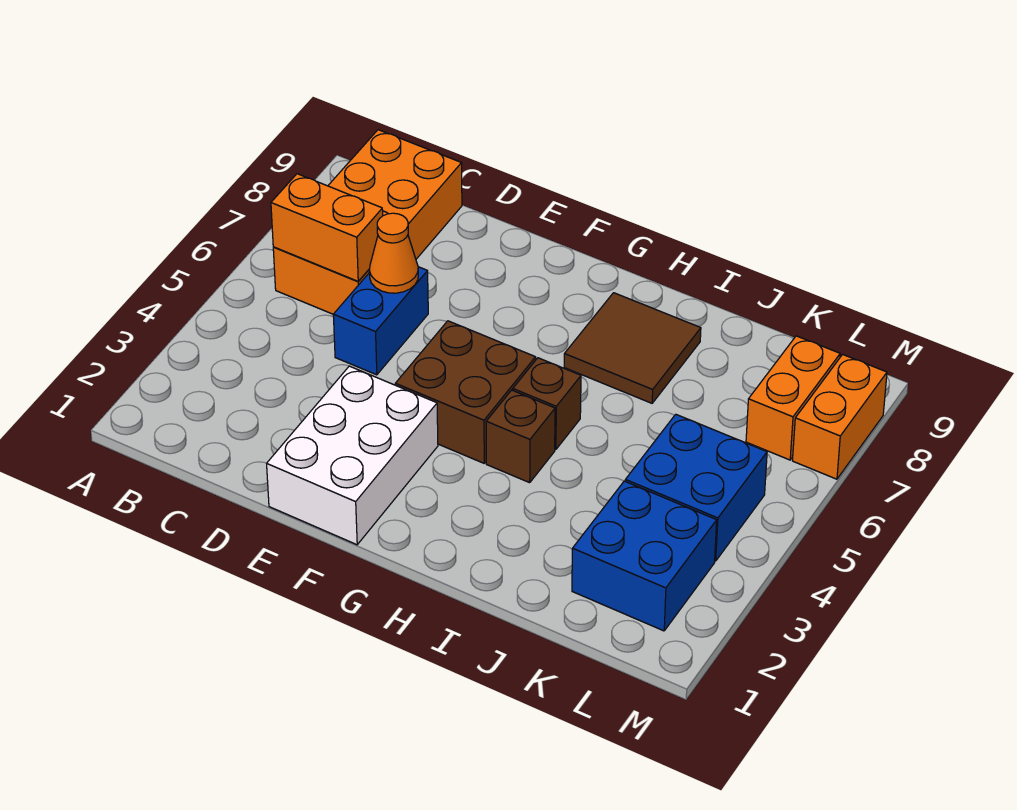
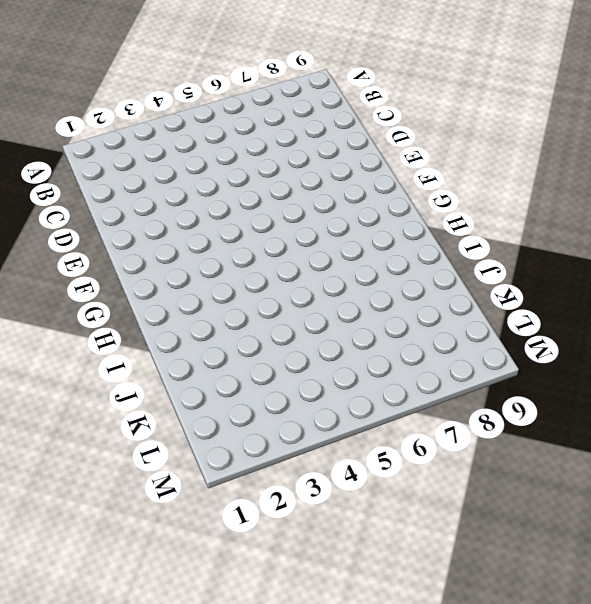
none -> orange 2x4 brick [273,130,462,314]
none -> blue 1x2 brick [333,267,428,375]
none -> white 2x3 brick [267,366,438,545]

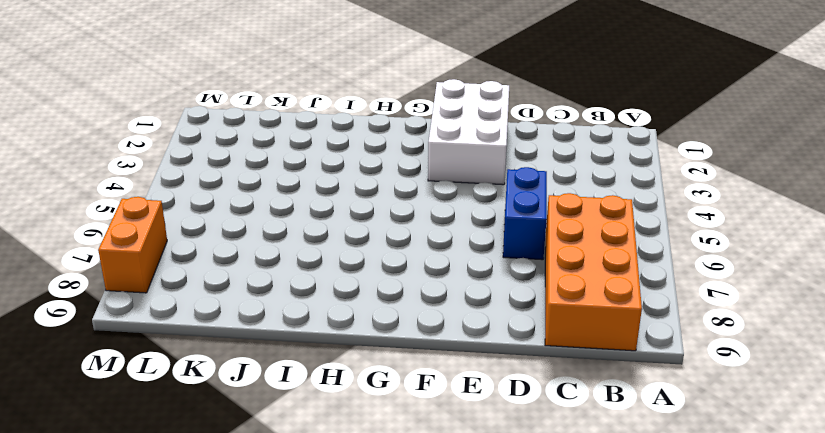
none -> brown 2x2 brick [395,321,536,463]
none -> brown 1x1 brick [486,390,555,483]
none -> brown 1x1 brick [513,358,581,450]

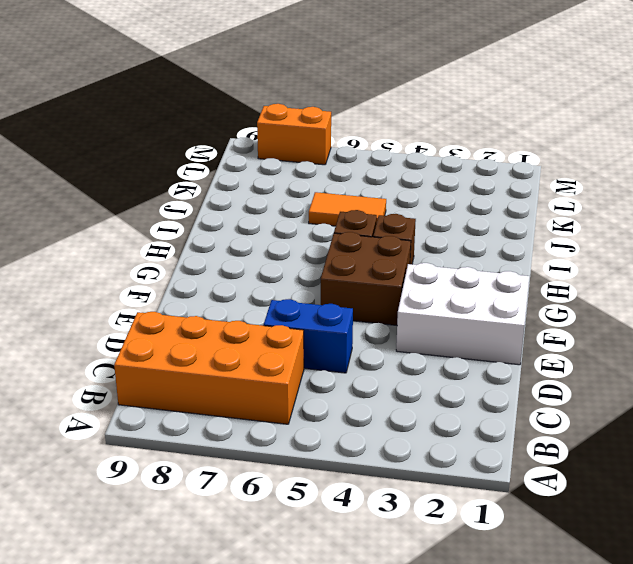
orange 1x2 tile [309,192,386,226] -> none
none -> brown 2x2 tile [564,293,701,403]
none -> blue 2x2 brick [572,481,717,631]
none -> blue 2x2 brick [625,414,767,561]

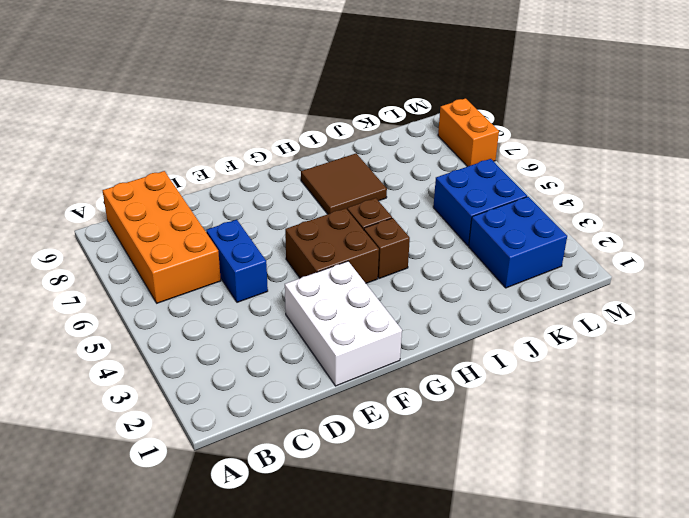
none -> orange 1x2 brick [746,336,840,460]
none -> orange 1x2 brick [271,174,383,281]
none -> orange 1x1 cone [369,213,418,293]

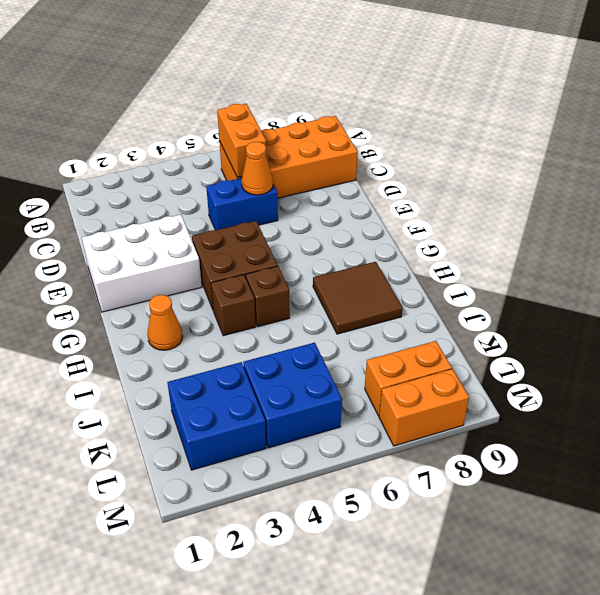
orange 1x1 cone [148,295,183,350] -> none

